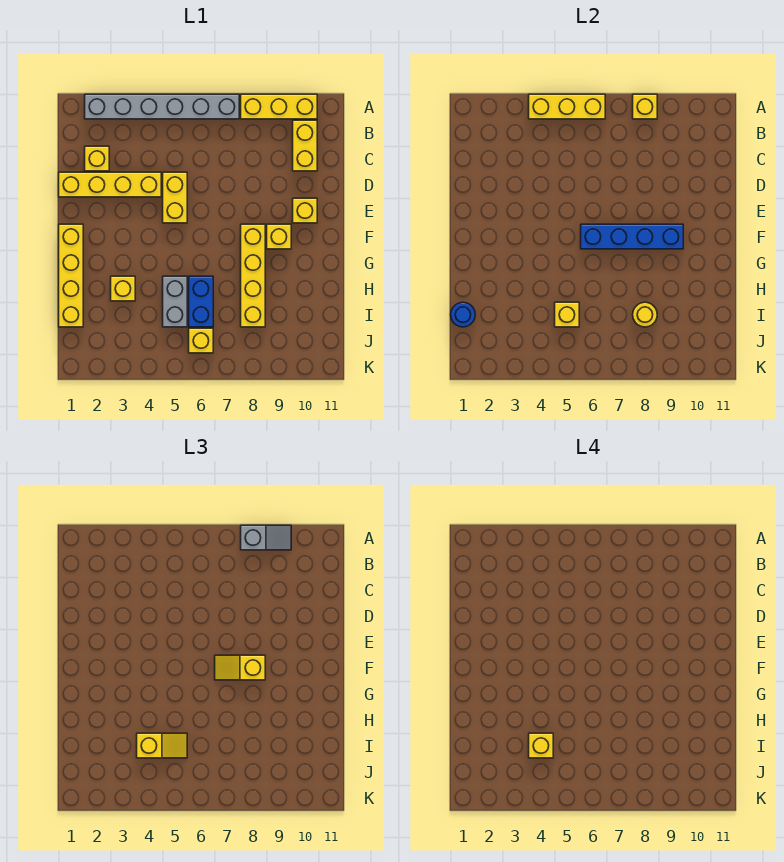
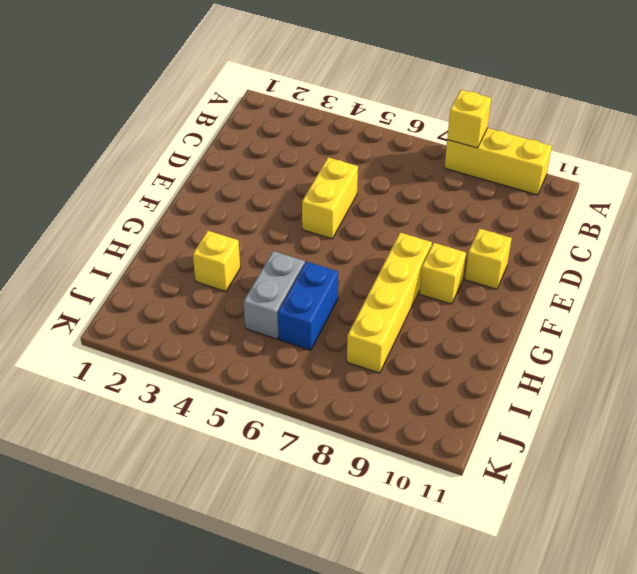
none -> grey 1x6 brick [85,94,239,119]
none -> yellow 1x2 brick [293,120,317,171]
none -> yellow 1x1 brick [85,146,109,171]

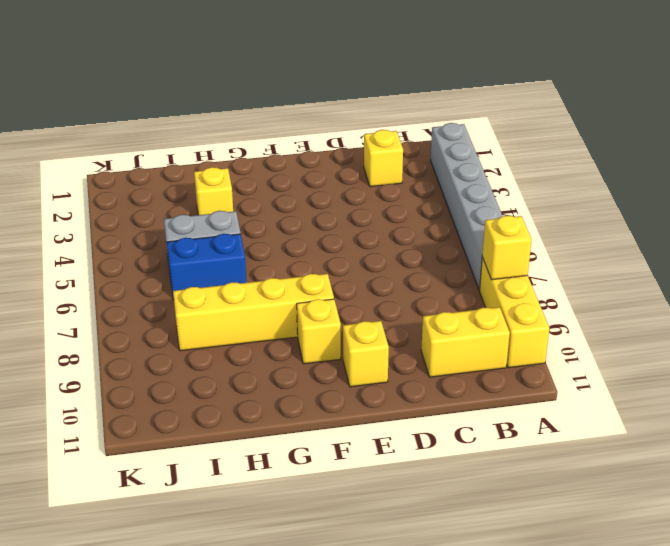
none -> yellow 1x4 brick [59,172,161,197]
none -> yellow 1x2 brick [163,172,187,223]
none -> yellow 1x4 brick [59,224,83,327]

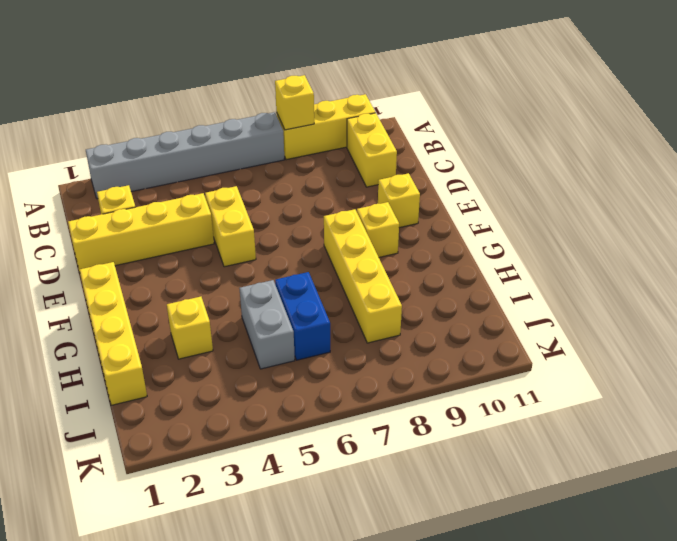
none -> yellow 1x1 brick [189,328,213,353]
none -> yellow 1x3 brick [529,94,605,119]
none -> blue 1x4 brick [581,224,683,249]

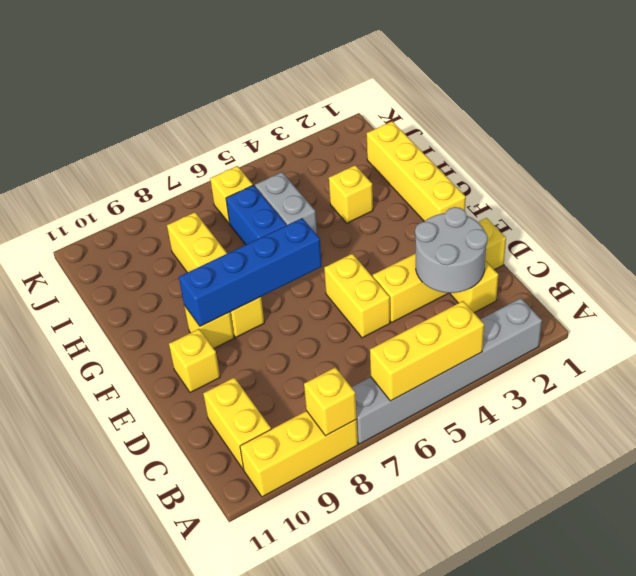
grey 2x2 round brick [415,207,488,293] -> none
none -> blue 1x1 round brick [451,302,475,327]
none -> yellow 1x1 brick [555,302,579,327]
none -> yellow 1x1 round brick [633,302,657,327]

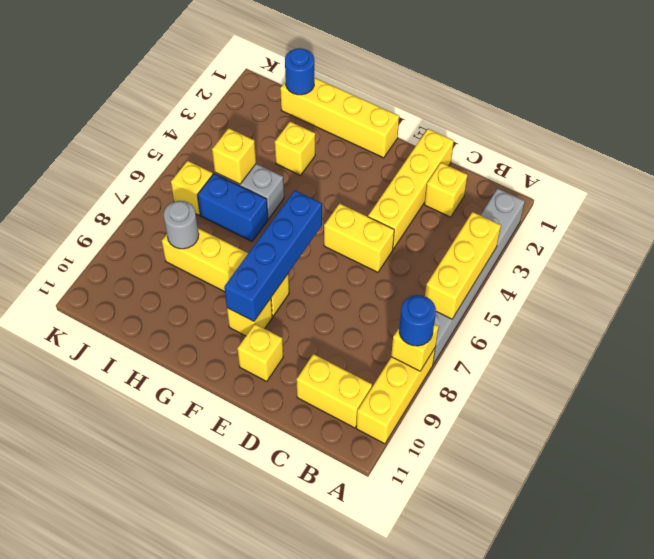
blue 1x1 round brick [399,295,436,346] -> grey 1x2 slope [241,525,291,550]
grey 1x1 round brick [164,201,199,249] -> yellow 1x1 round brick [633,302,657,327]
none -> yellow 1x2 slope [215,655,265,680]
none -> yellow 1x2 slope [137,733,187,758]
none -> yellow 1x1 brick [529,733,553,758]

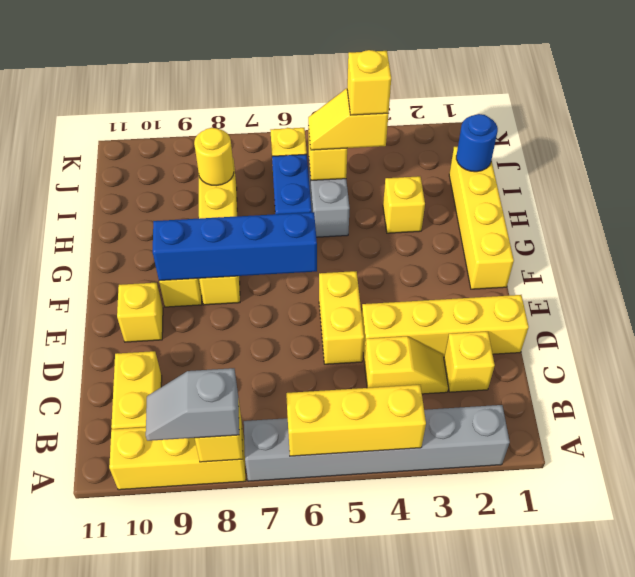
yellow 1x2 slope [364,336,448,394] -> yellow 1x2 slope moved to [215,655,265,680]

